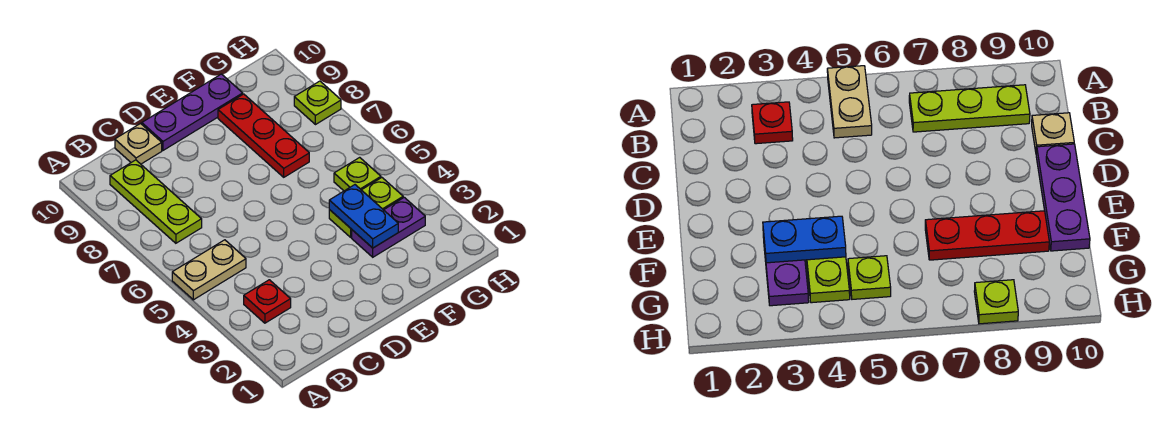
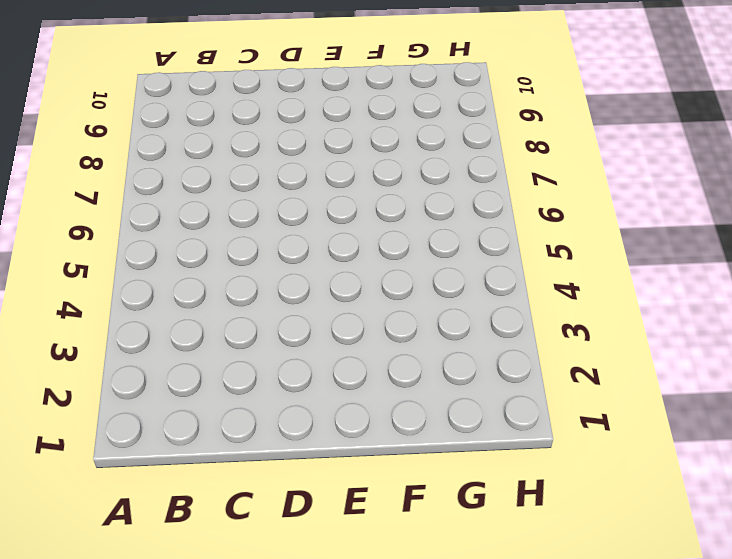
none -> tan 1x2 plate [172,240,246,300]
none -> red 1x1 plate [244,280,291,323]

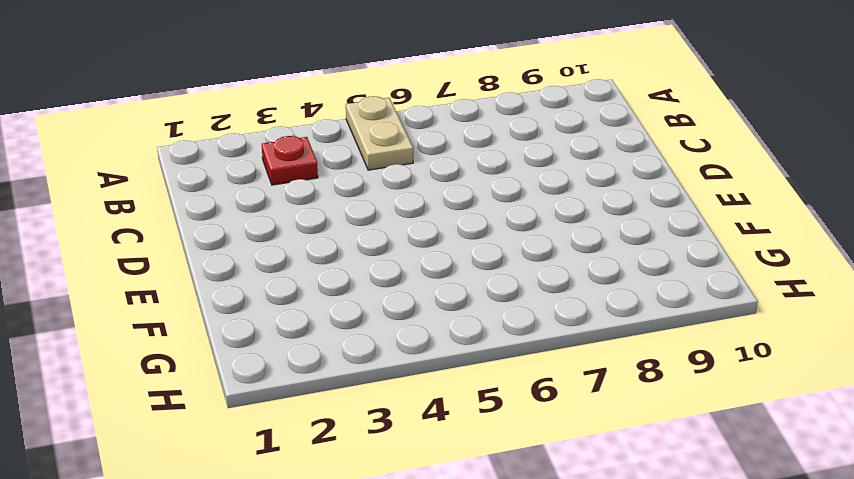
none -> lime 1x3 plate [110,160,202,243]
none -> tan 1x1 plate [115,124,162,164]

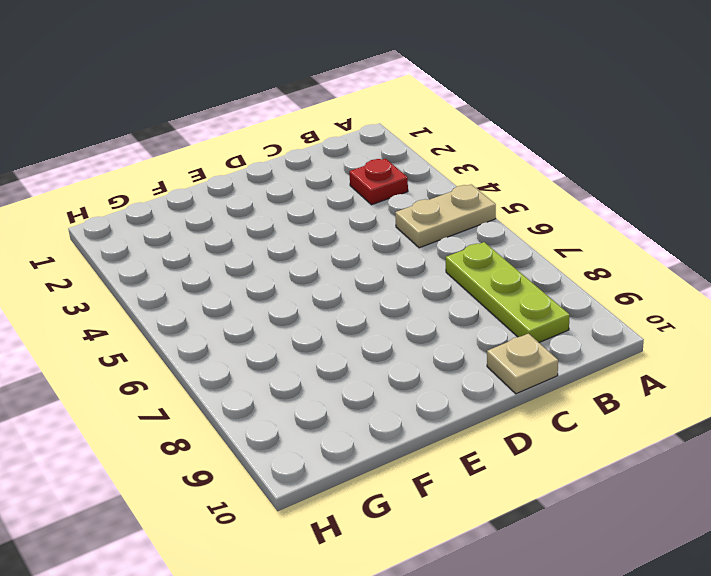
none -> purple 1x3 plate [142,74,243,150]
none -> purple 1x2 plate [352,197,425,257]

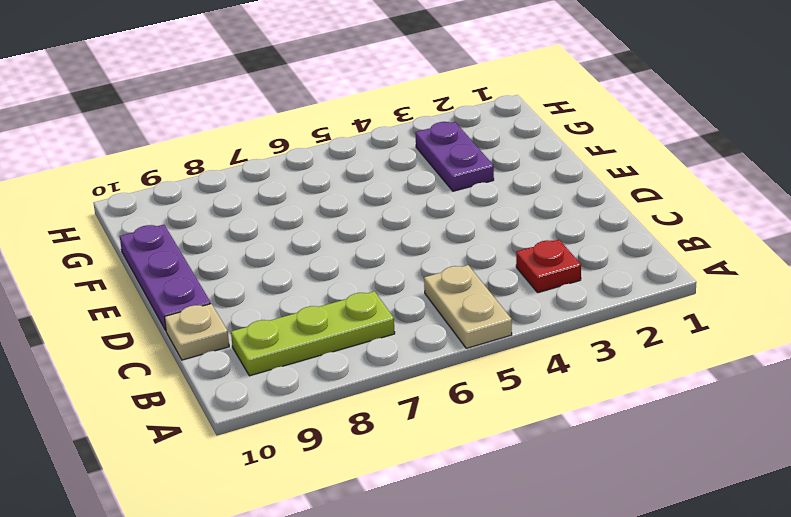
none -> lime 1x2 plate [329,178,403,237]
none -> red 1x3 plate [218,94,309,177]

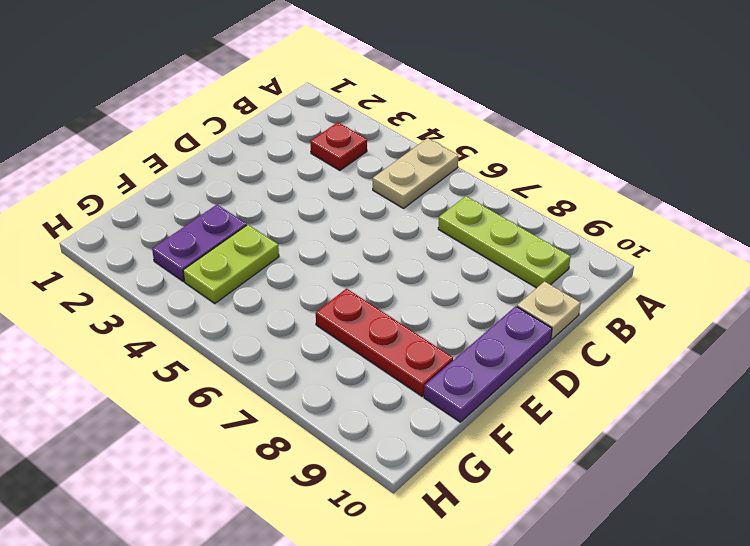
none -> lime 1x1 plate [334,157,381,191]
none -> lime 1x1 plate [294,81,341,125]

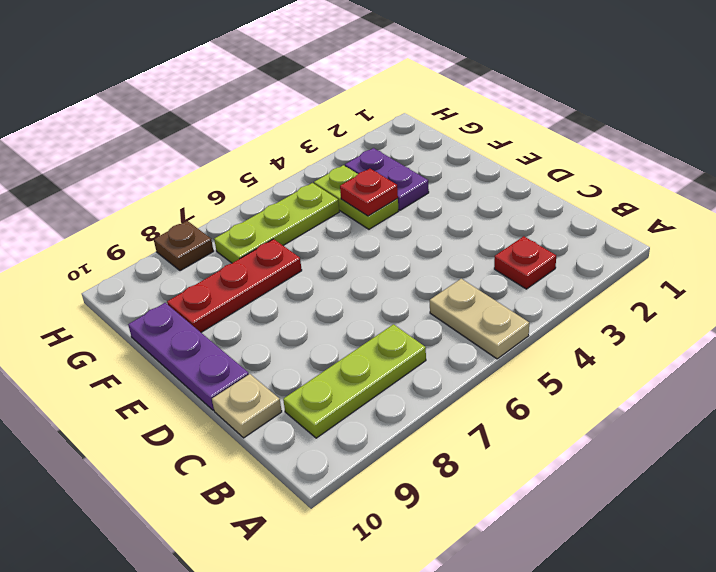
red 1x1 plate [340,169,398,216] -> blue 1x2 plate [329,185,398,248]
lime 1x3 plate [214,183,339,263] -> lime 1x1 plate [334,157,381,191]
brown 1x1 plate [154,221,214,271] -> lime 1x1 plate [294,81,341,125]

